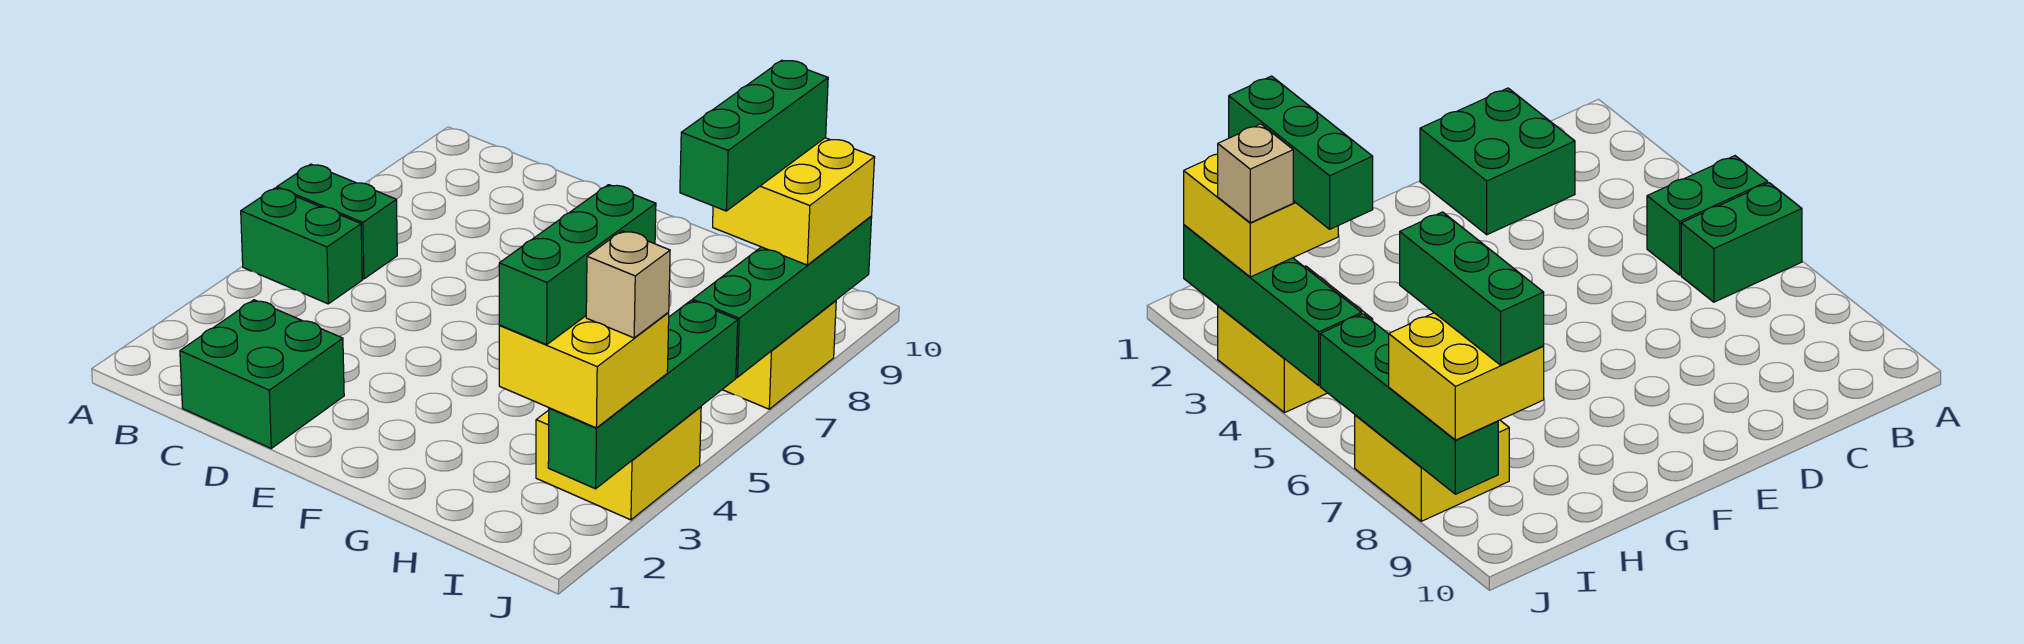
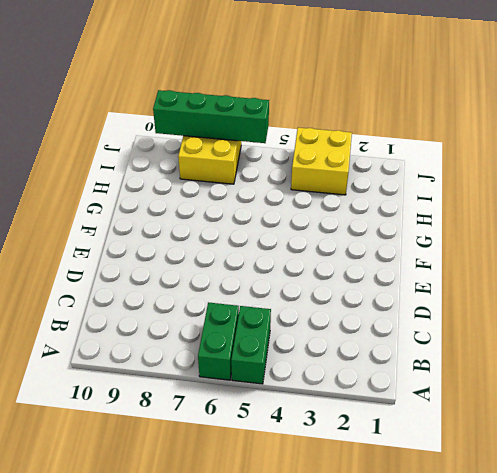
none -> green 2x2 brick [180,300,344,448]
none -> green 1x4 brick [548,301,738,489]
none -> yellow 2x2 brick [499,313,669,428]

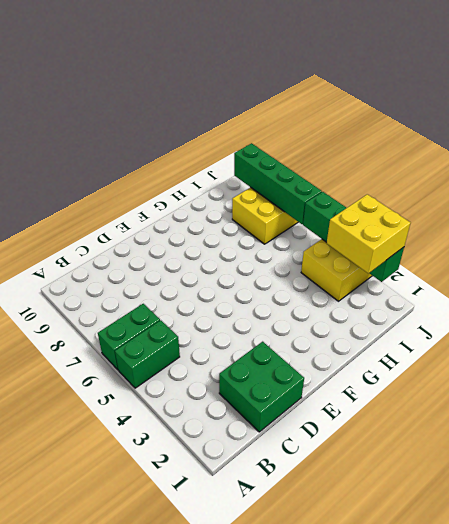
none -> yellow 2x2 brick [713,138,875,265]
none -> green 1x3 brick [499,185,656,345]
none -> green 1x3 brick [680,60,828,211]

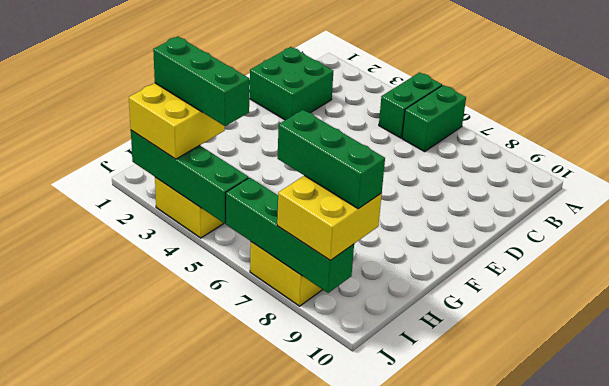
none -> tan 1x1 brick [586,231,670,338]

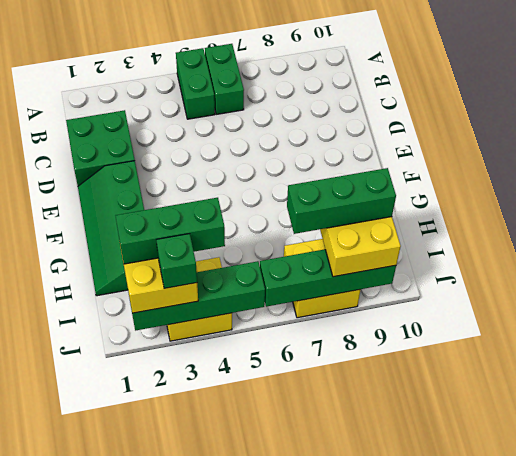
green 2x4 slope [78,161,144,296] -> none
green 1x1 brick [156,234,197,288] -> tan 1x1 brick [586,231,670,338]

